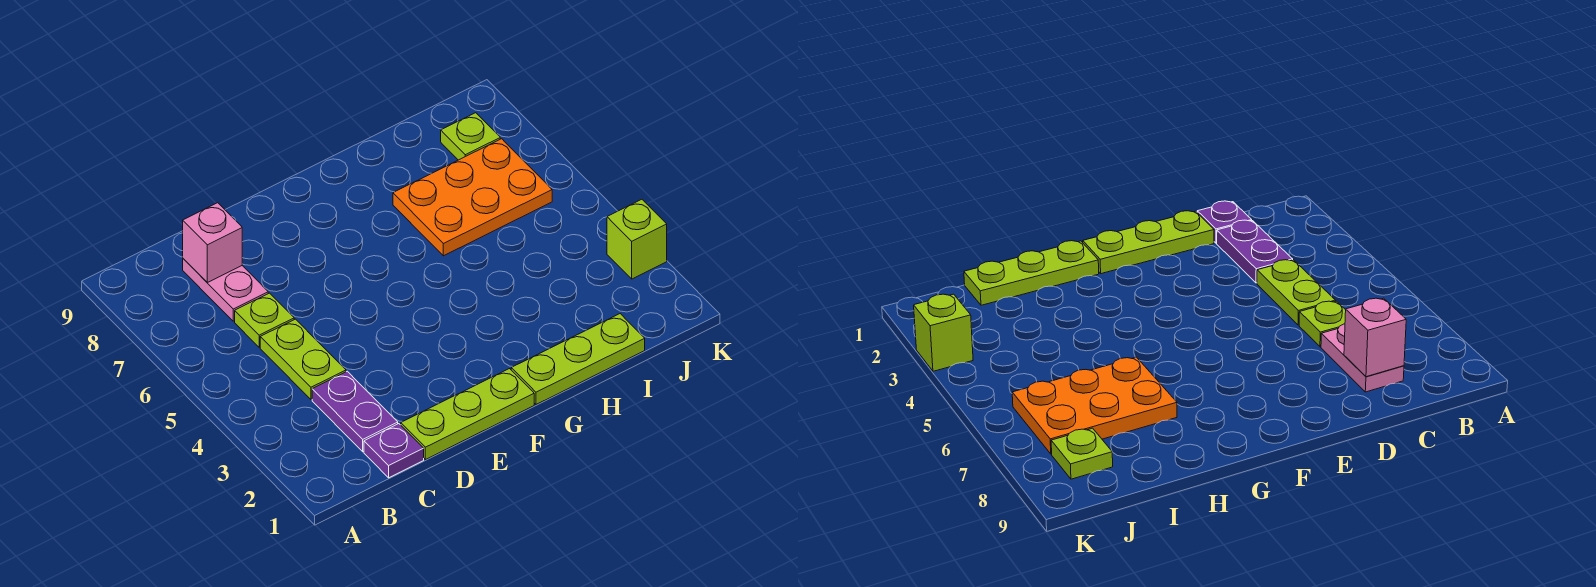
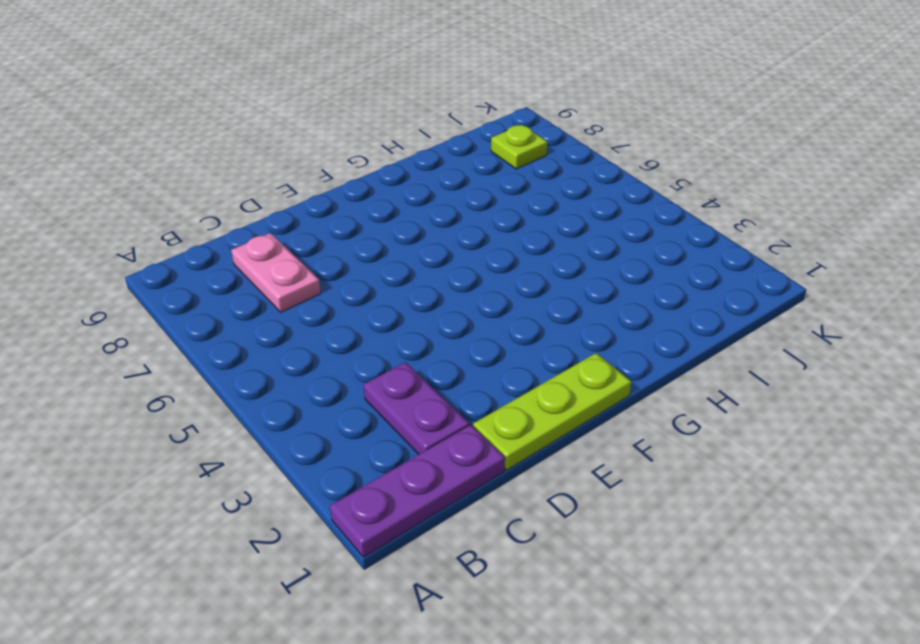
purple 1x3 plate [330,425,505,557] -> purple 1x1 plate [364,424,424,478]
none -> lime 1x2 plate [260,319,346,399]
none -> lime 1x1 plate [235,293,294,347]

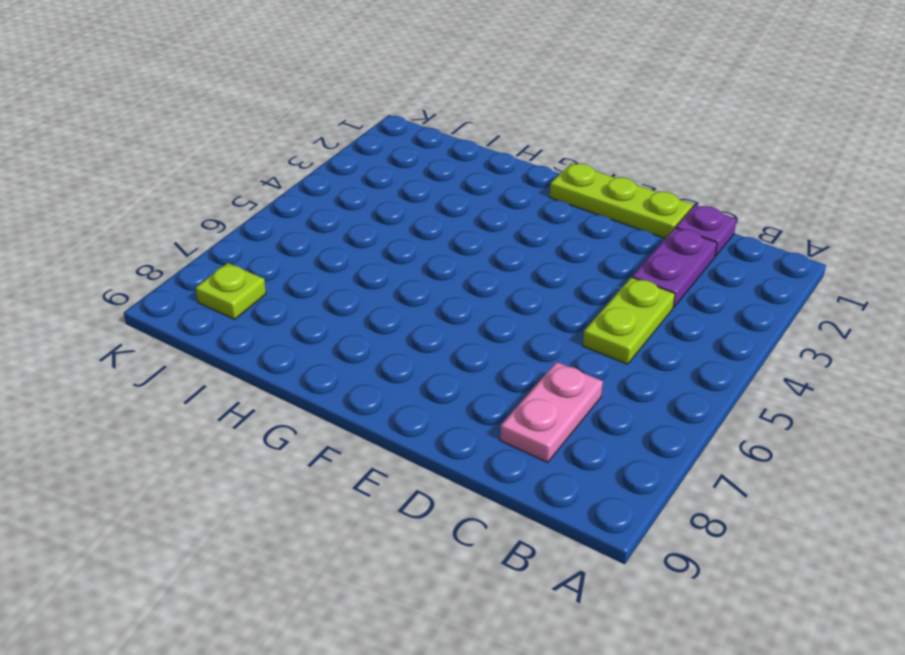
none -> lime 1x1 plate [235,293,294,347]
none -> lime 1x3 plate [511,314,645,404]

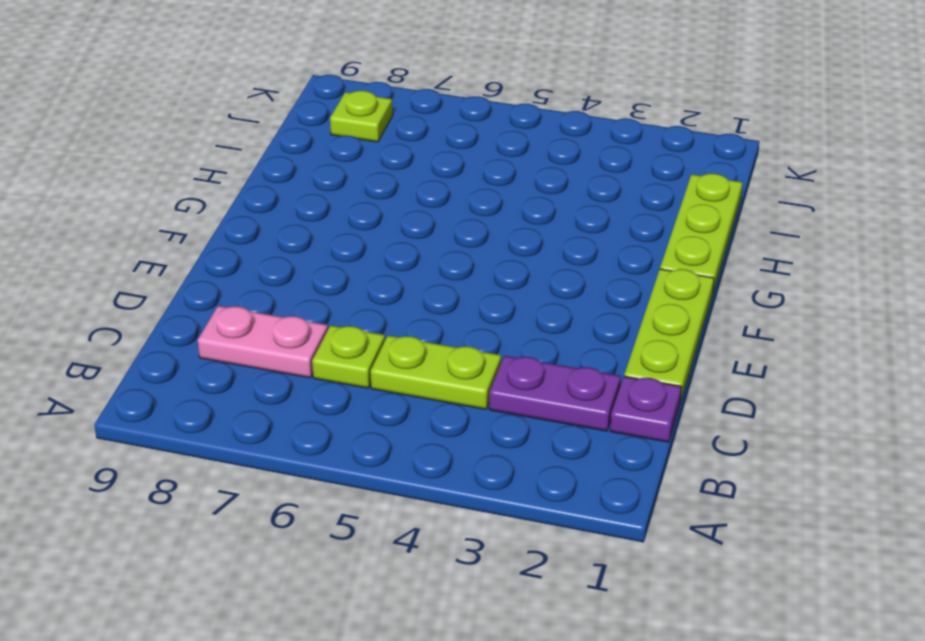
none -> orange 2x3 plate [393,139,552,256]
none -> lime 1x1 brick [607,199,667,279]

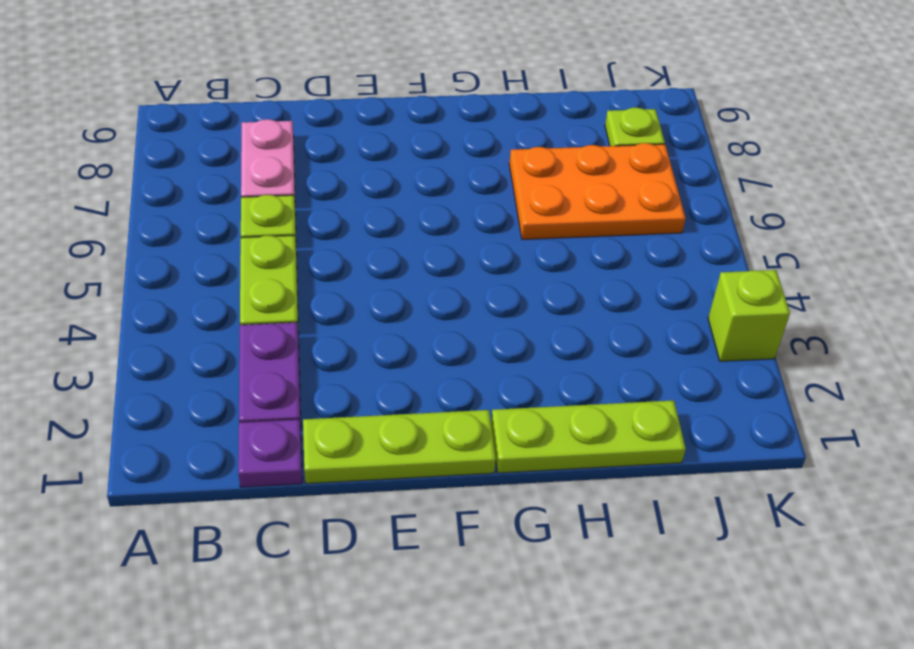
none -> pink 1x1 brick [183,203,242,282]

